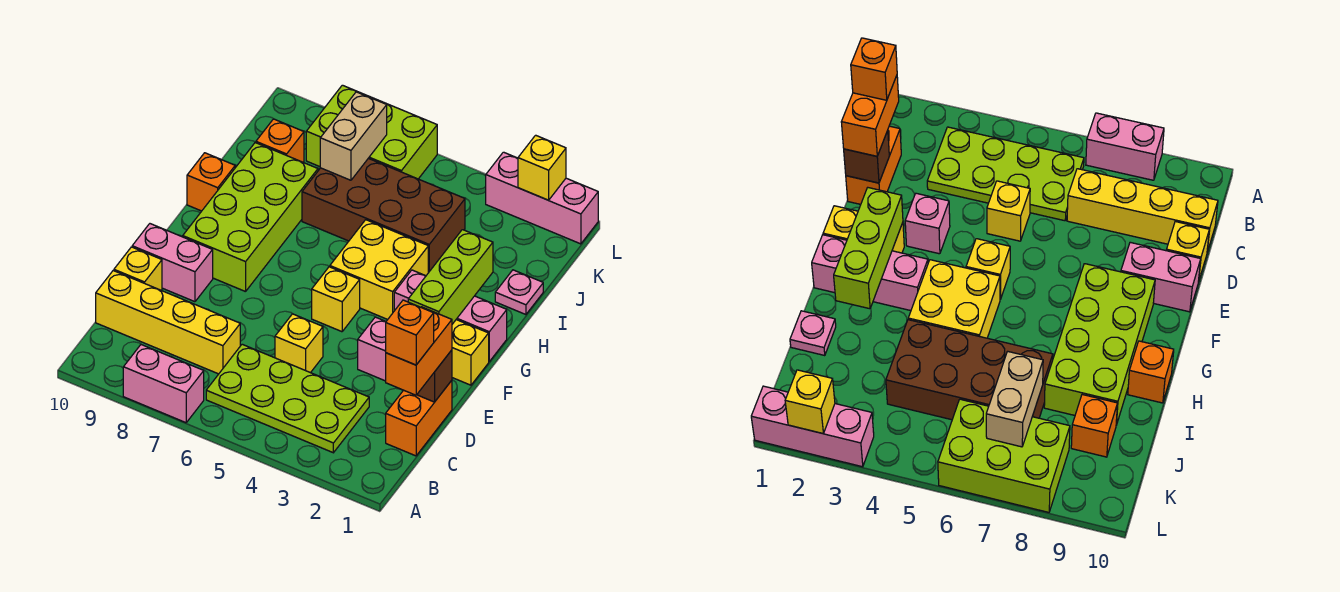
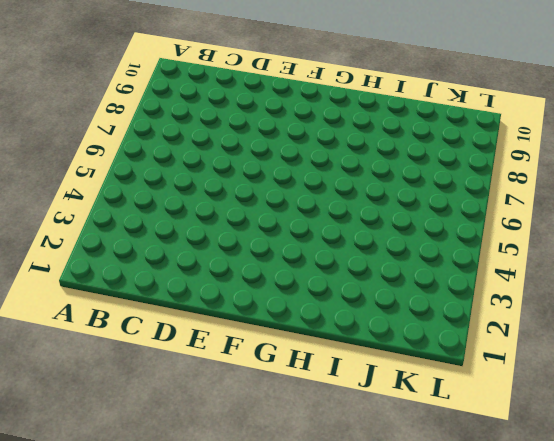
none -> pink 1x2 brick [123,345,204,423]
none -> lime 2x4 plate [206,344,369,453]
none -> orange 1x2 brick [386,380,452,456]

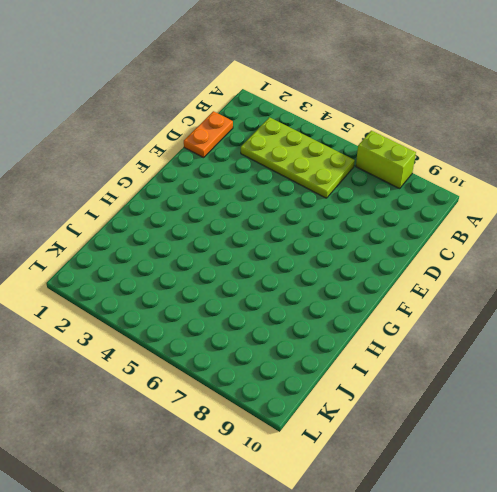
lime 1x2 brick [356,131,416,189] -> pink 1x2 brick [123,345,204,423]
orange 1x2 plate [184,111,233,158] -> orange 1x2 brick [386,380,452,456]
none -> yellow 1x4 brick [96,271,240,374]
none -> yellow 1x1 brick [275,314,323,373]
none -> yellow 1x1 brick [114,247,162,290]

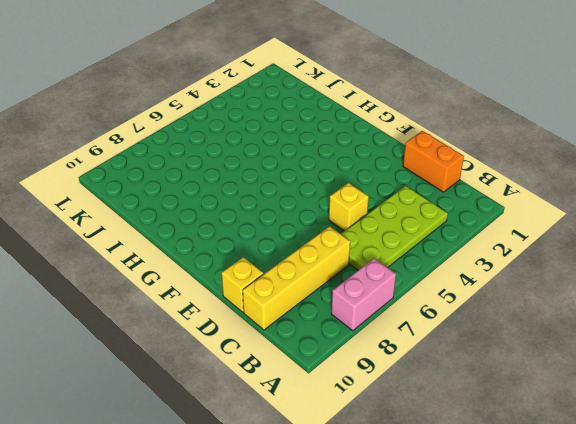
none -> pink 1x1 brick [358,317,386,381]
none -> pink 1x2 brick [132,224,213,302]
none -> yellow 1x2 brick [452,320,489,385]

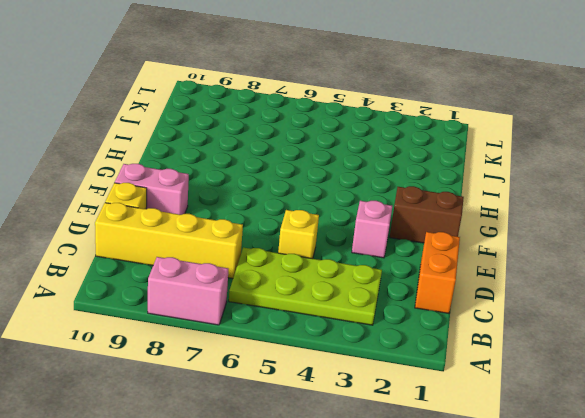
brown 1x2 brick [390,186,464,243] -> yellow 1x2 brick [452,320,489,385]
none -> yellow 1x1 brick [312,267,360,332]
none -> lime 2x4 brick [183,143,318,292]
none -> pink 1x3 brick [394,270,507,361]

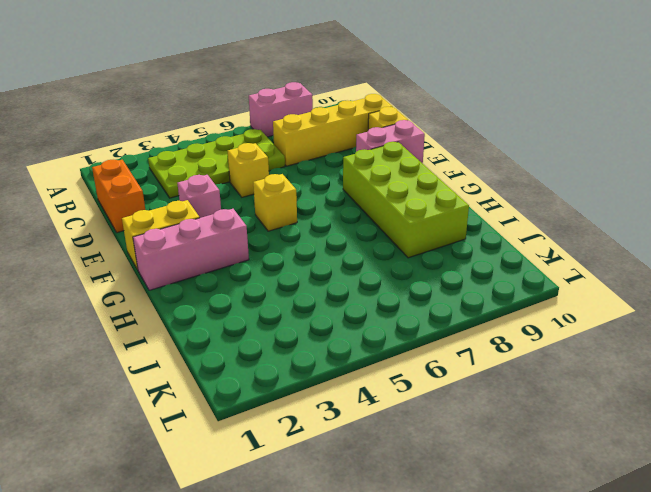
none -> yellow 2x2 brick [330,220,428,320]
none -> orange 1x1 brick [187,153,235,211]
none -> pink 1x1 plate [495,270,543,315]

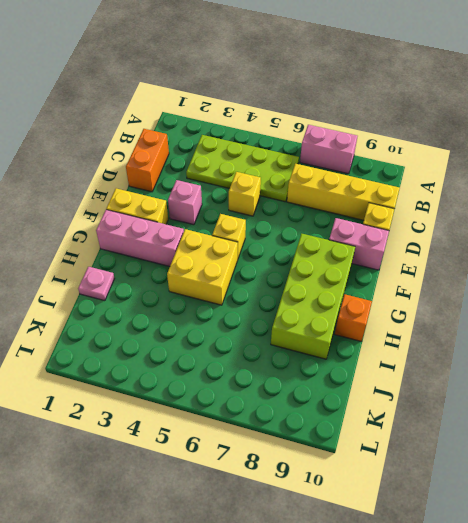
none -> brown 2x4 brick [302,158,465,273]
none -> orange 1x1 brick [256,119,304,162]
none -> lime 2x3 brick [306,85,437,179]

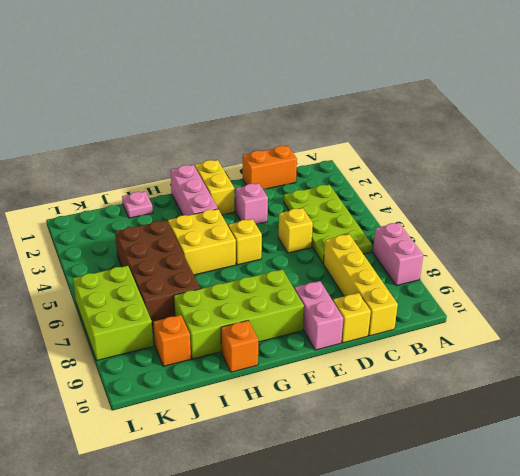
none -> pink 1x3 brick [486,152,598,244]
none -> brown 1x1 brick [417,350,452,402]
none -> lime 1x3 brick [408,230,493,324]

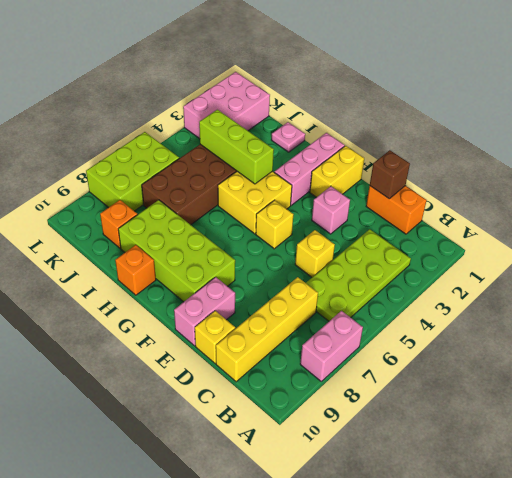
lime 1x3 brick [199,110,274,184] -> lime 1x3 brick moved to [408,230,493,324]
pink 2x3 brick [183,72,270,139] -> pink 1x3 brick [486,152,598,244]
none -> tan 1x2 brick [320,92,387,180]
none -> yellow 1x1 brick [518,135,566,200]
none -> orange 1x2 brick [386,307,452,395]

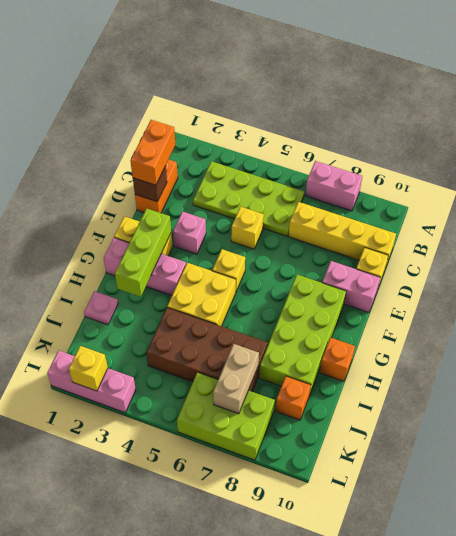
none -> orange 1x1 brick [386,300,434,365]

